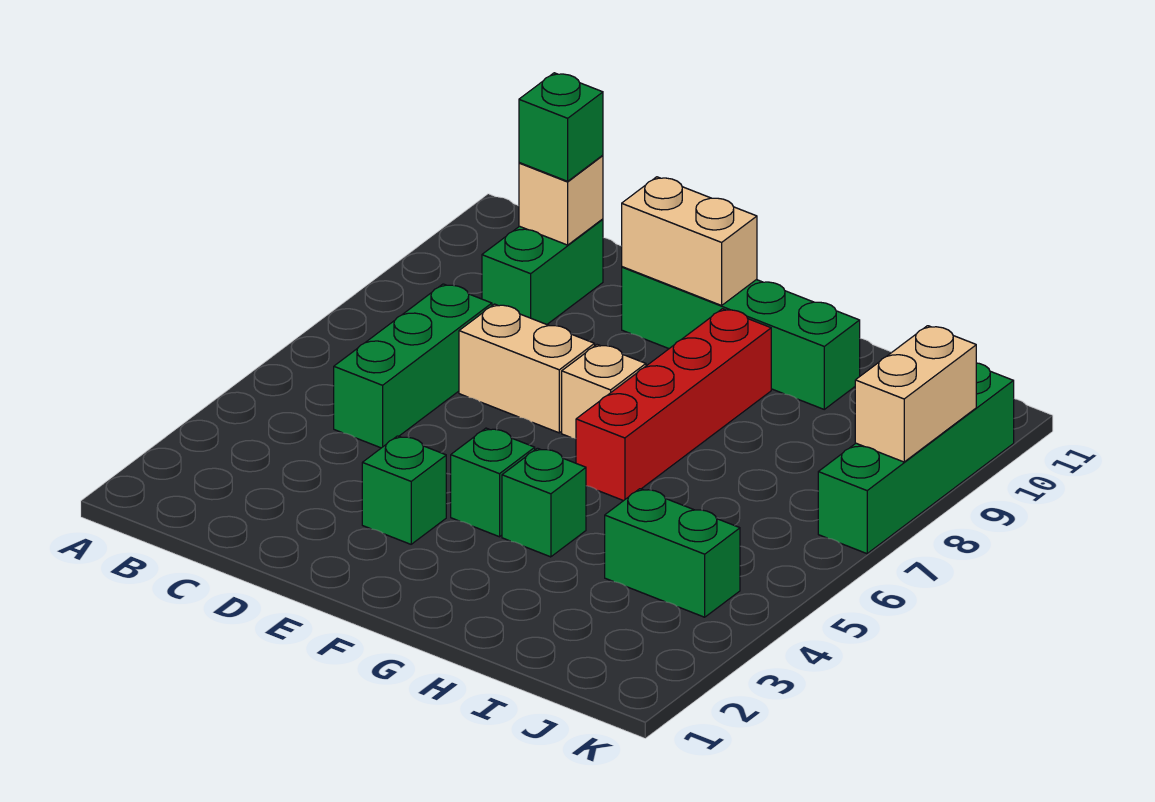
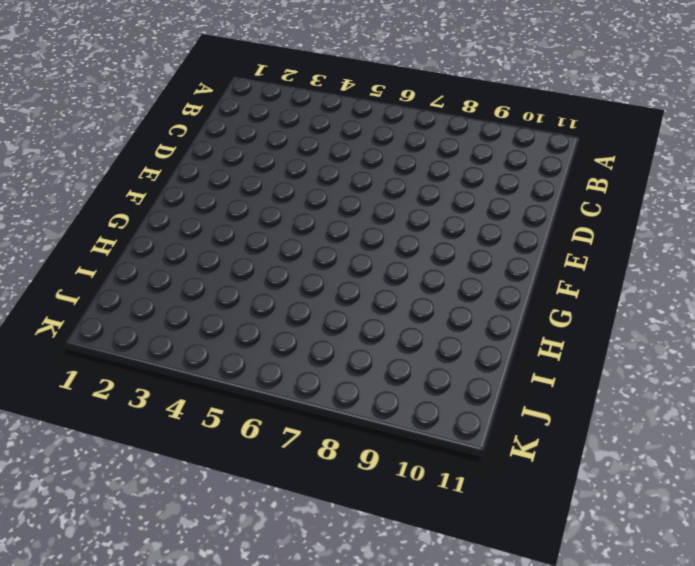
none -> green 1x3 brick [334,284,492,448]
none -> green 1x2 brick [482,219,603,324]
none -> tan 1x2 brick [459,304,595,433]

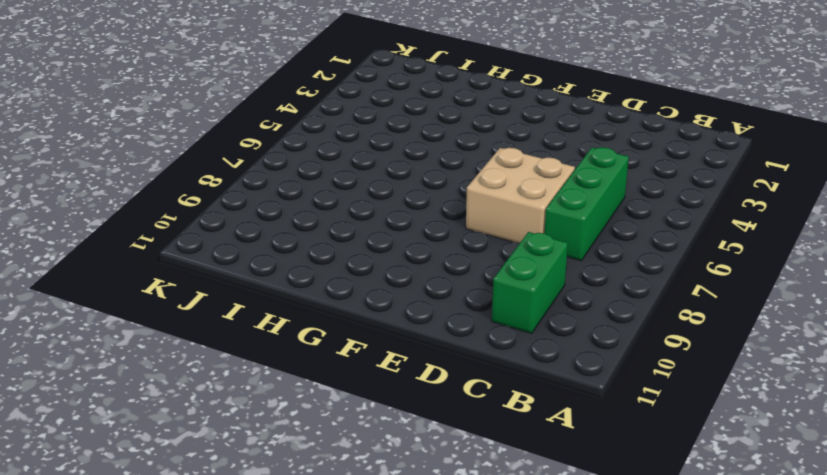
tan 2x2 brick [466,148,575,243] -> tan 1x2 brick [459,304,595,433]
none -> green 1x1 brick [362,436,446,544]
none -> green 1x4 brick [622,267,860,409]
none -> green 1x1 brick [451,428,535,537]

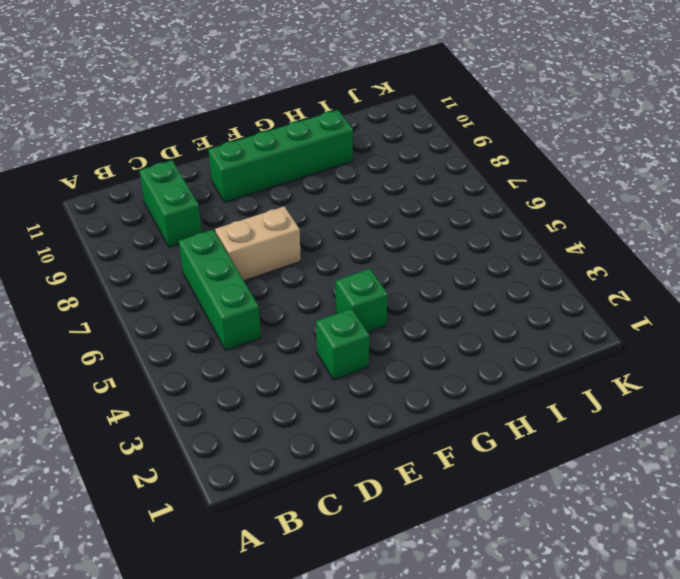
none -> tan 1x1 brick [562,345,646,438]
none -> green 1x1 brick [502,448,586,557]
none -> red 1x4 brick [576,309,771,501]

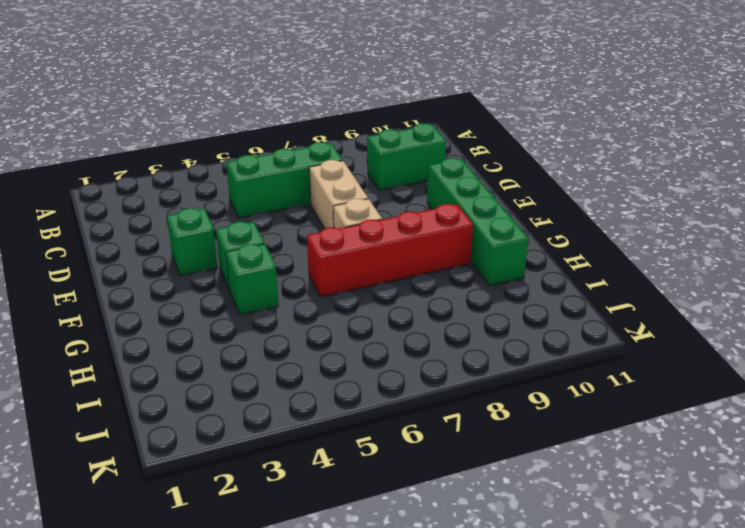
none -> green 1x2 brick [605,489,740,617]
none -> green 1x4 brick [818,363,1014,554]
none -> tan 1x1 brick [519,155,603,245]

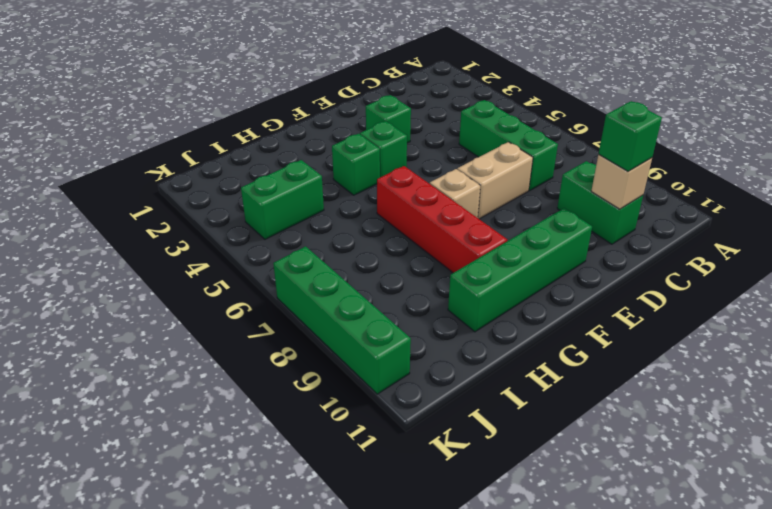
none -> tan 1x2 brick [622,177,757,305]
none -> tan 1x2 brick [855,326,976,462]

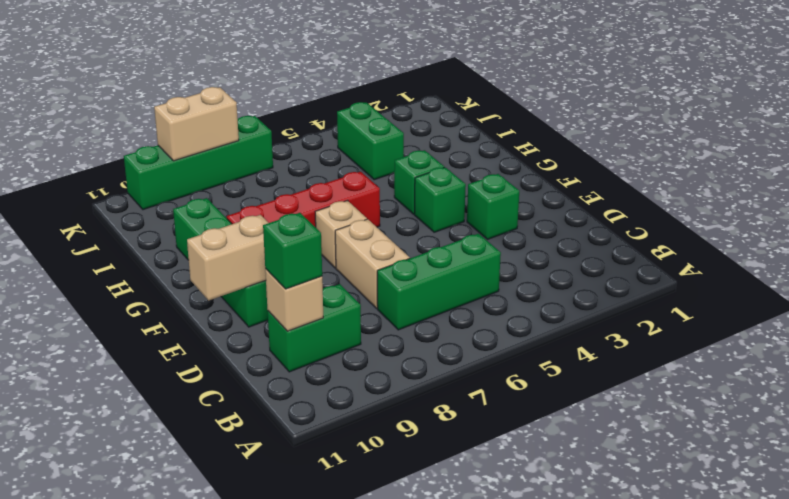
tan 1x2 brick [187,215,268,301] -> tan 1x2 brick turned to [622,177,757,305]

